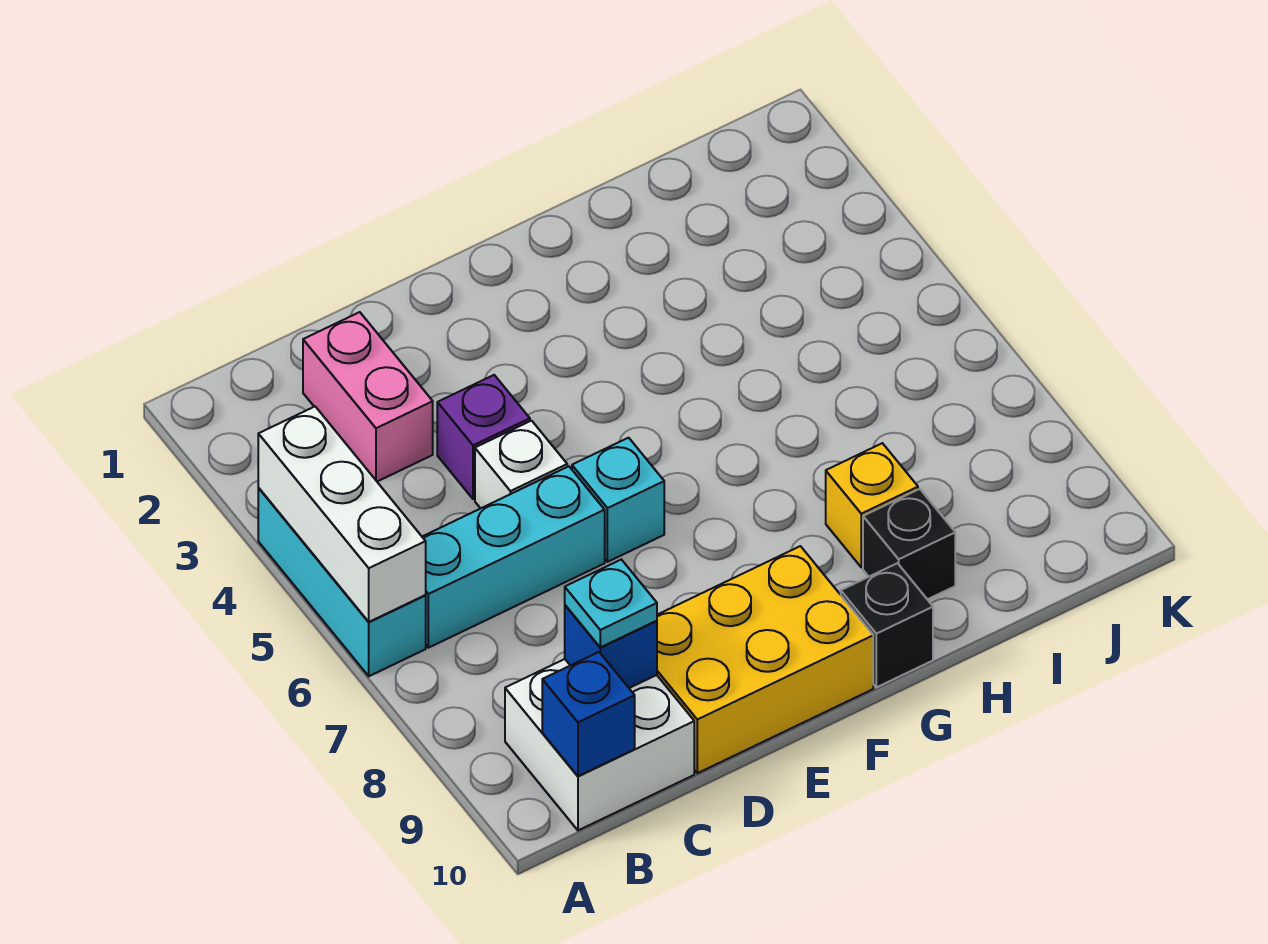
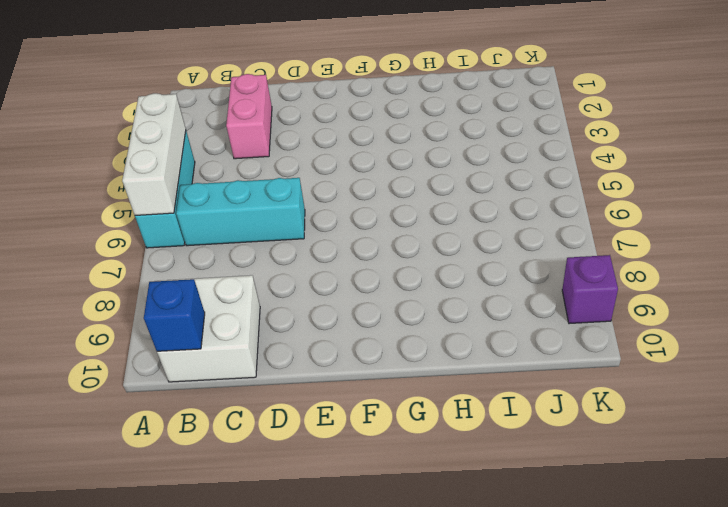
purple 1x1 brick [562,255,618,324] -> purple 1x1 brick moved to [437,375,530,499]
none -> white 1x1 brick [475,421,567,508]
none -> yellow 2x3 brick [657,546,873,773]
none -> cyan 1x1 brick [572,438,664,562]

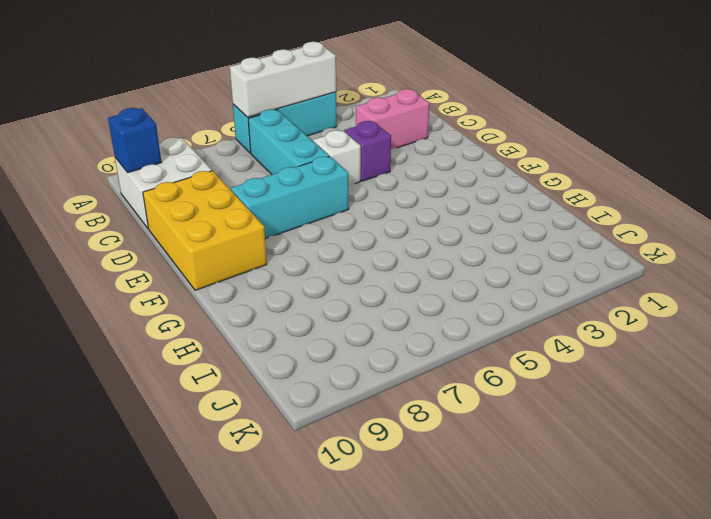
cyan 1x3 brick [231,156,349,239] -> cyan 1x1 brick [572,438,664,562]
none -> black 1x1 brick [841,563,933,687]
none -> yellow 1x1 brick [826,443,918,567]
none -> black 1x1 brick [863,489,955,600]

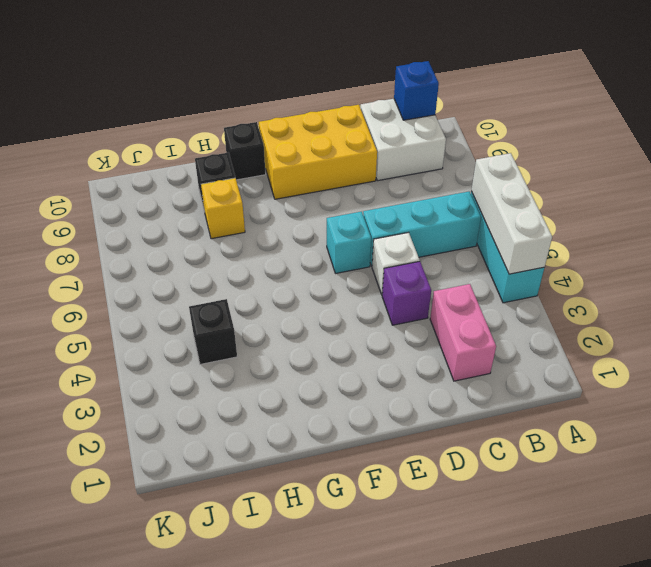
black 1x1 brick [189,299,237,364] -> none
none -> blue 1x1 brick [565,605,657,688]
none -> cyan 1x1 plate [565,560,657,647]

